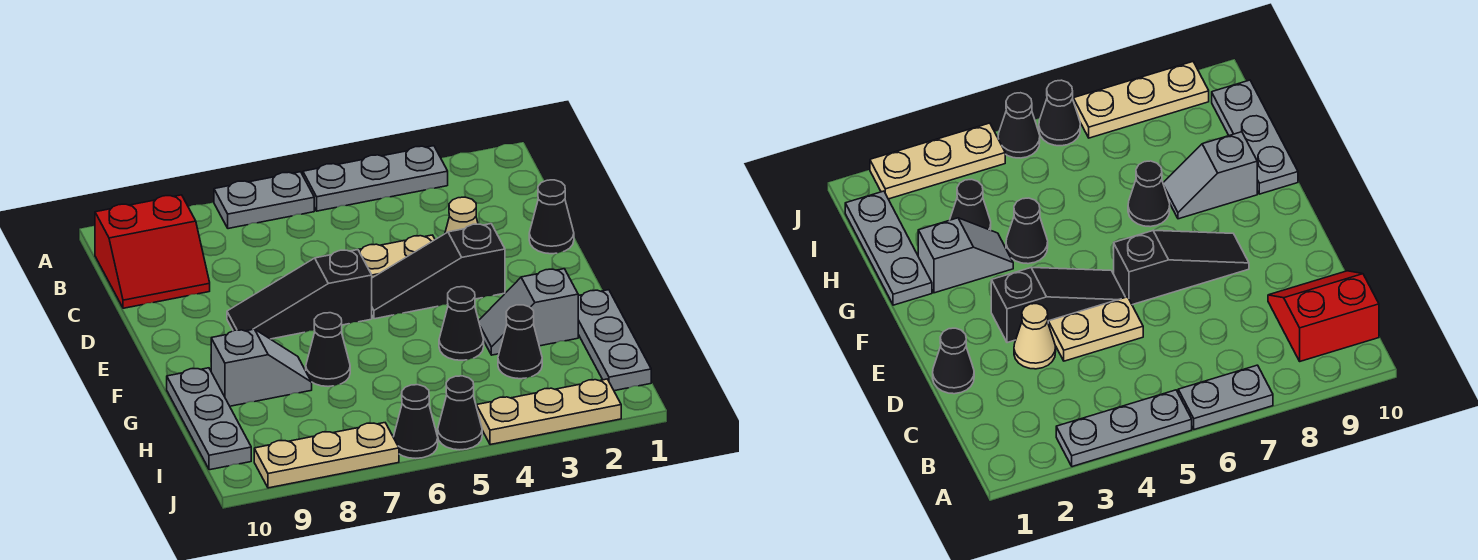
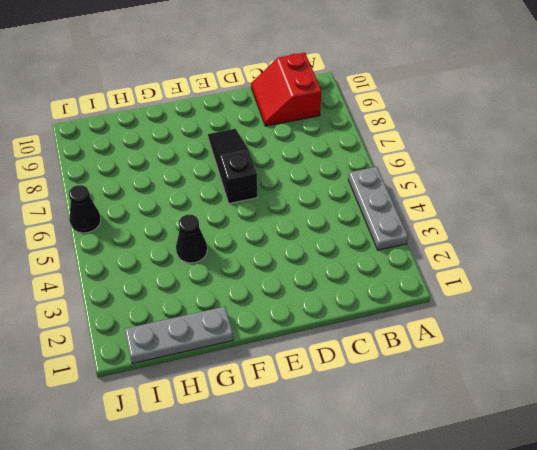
none -> grey 1x2 plate [214,172,314,229]
none -> black 1x1 cone [529,180,574,254]
none -> tan 1x1 cone [445,197,478,234]

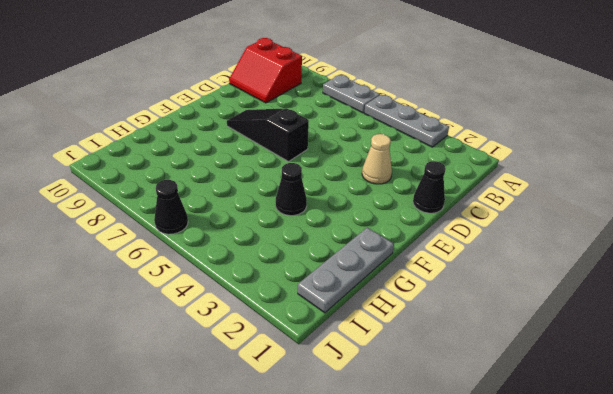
none -> tan 1x2 plate [358,235,435,278]
none -> black 1x3 slope [372,224,505,319]
none -> grey 1x2 slope [479,269,578,355]

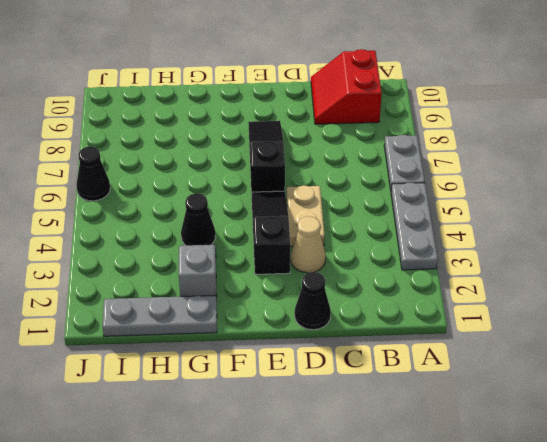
none -> black 1x1 cone [306,313,350,386]
none -> grey 1x2 slope [211,329,312,406]
none -> grey 1x3 plate [167,368,251,470]

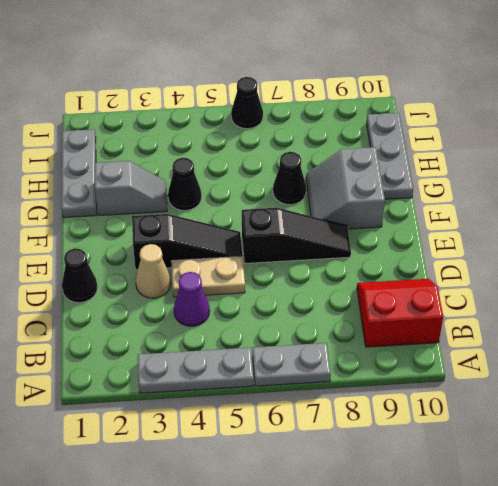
purple 1x1 cone [174,272,210,326] -> none
grey 2x2 slope [306,147,385,229] -> grey 1x2 slope [211,329,312,406]
none -> black 1x1 cone [498,305,542,379]
none -> tan 1x3 plate [476,379,621,445]
none -> black 1x1 cone [438,376,482,450]

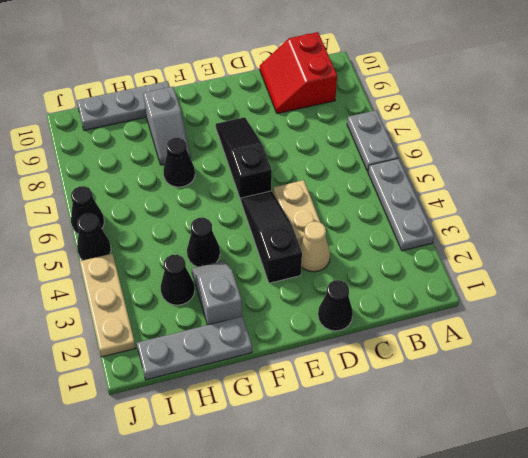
none -> tan 1x3 plate [254,423,399,488]

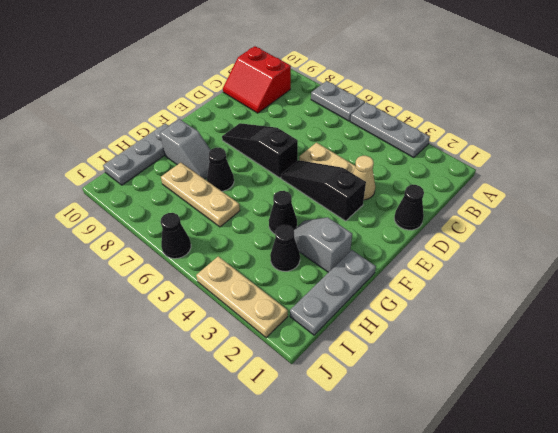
tan 1x3 plate [161,163,240,227] -> tan 1x3 plate moved to [254,423,399,488]
none -> black 1x1 cone [438,376,482,450]

